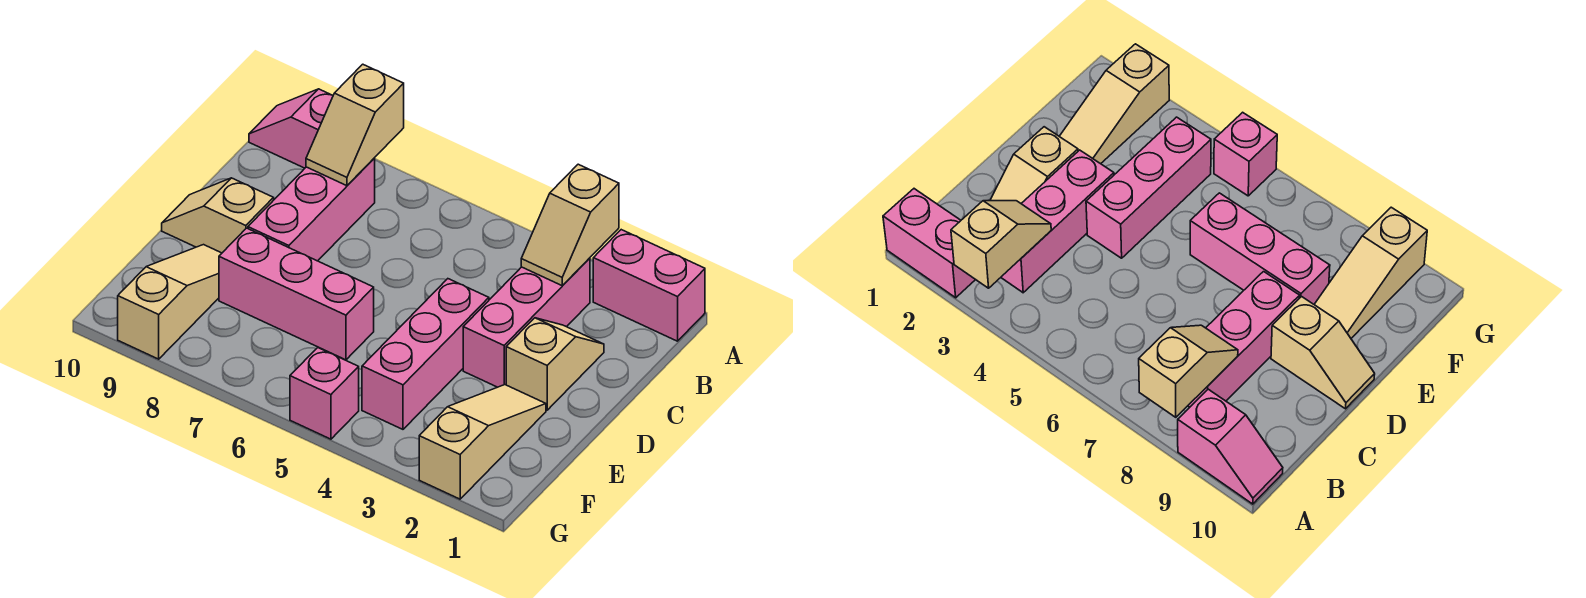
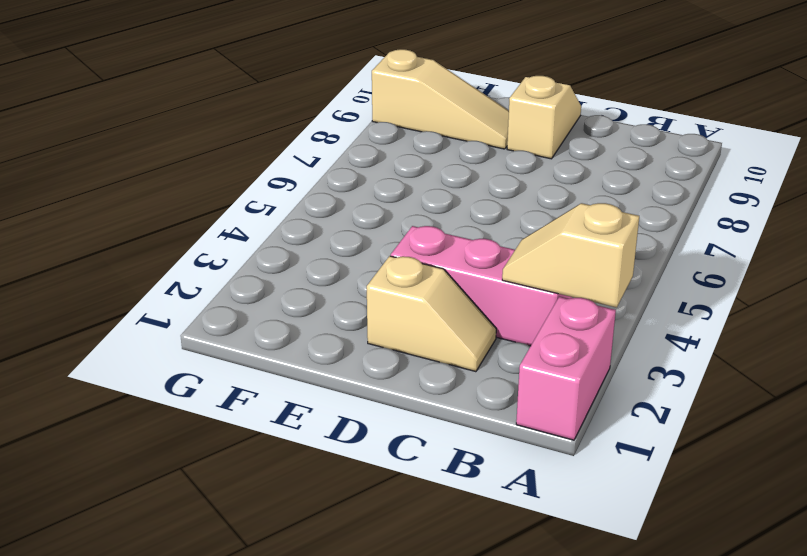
none -> pink 1x2 slope [249,89,333,168]
none -> pink 1x3 brick [248,158,375,261]
none -> pink 1x3 brick [362,279,489,429]

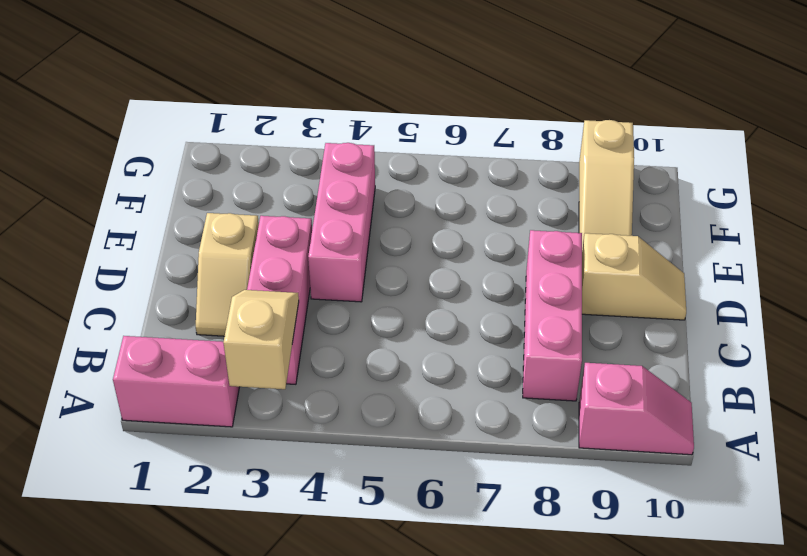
none -> tan 1x3 slope [419,385,546,499]
none -> pink 1x3 brick [219,228,374,360]
none -> pink 1x1 brick [290,348,359,439]

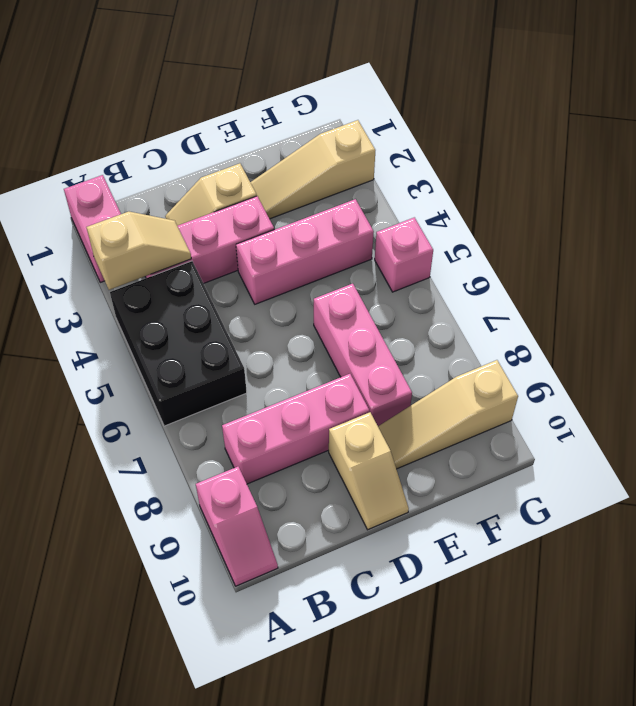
black 2x3 brick [110,261,247,426] -> none
none -> tan 1x2 slope [306,64,404,186]

